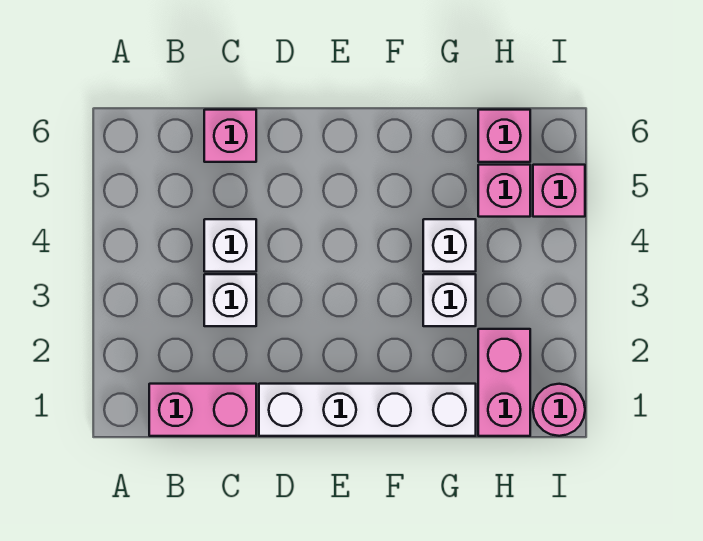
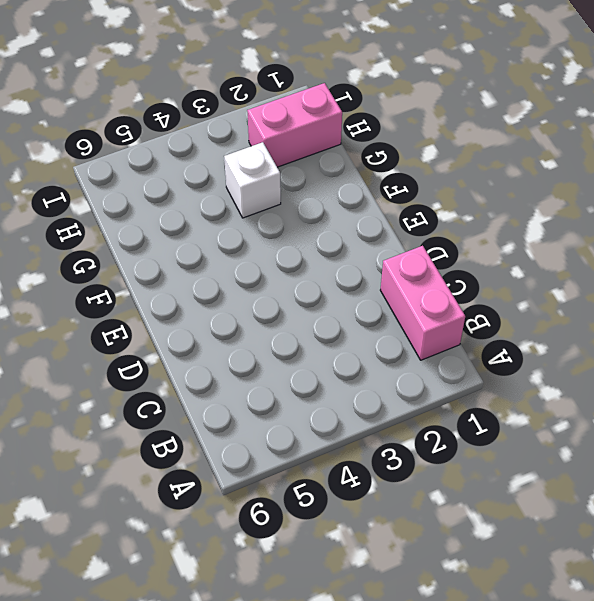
none -> white 1x1 brick [204,274,256,326]
none -> white 1x1 brick [204,219,256,272]
none -> pink 1x1 brick [204,110,256,162]

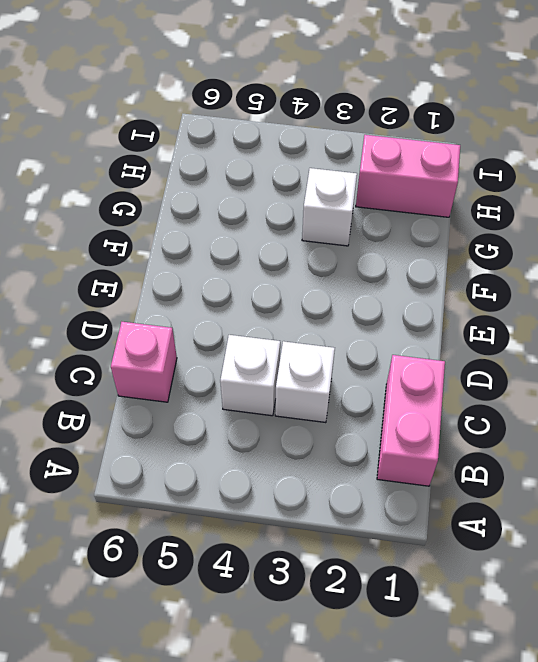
none -> white 1x4 brick [259,384,476,436]
none -> white 1x1 brick [423,219,476,272]
none -> pink 1x1 brick [478,165,530,217]

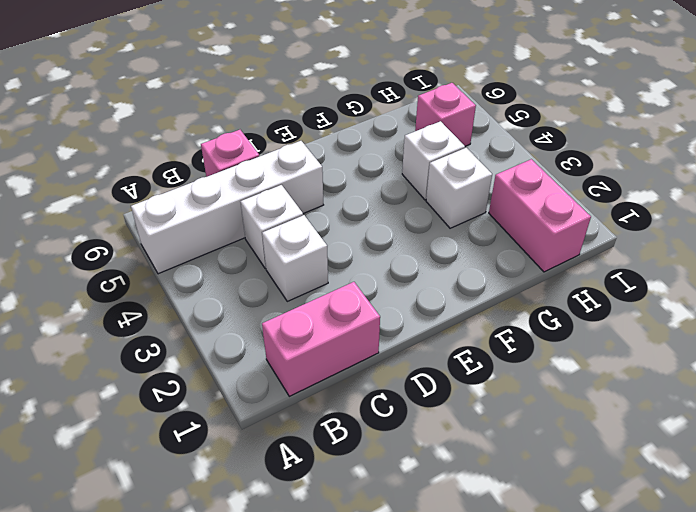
white 1x4 brick [131,141,323,274] -> white 1x4 brick moved to [259,384,476,436]
none -> pink 1x1 brick [478,110,530,162]
none -> pink 1x1 round brick [533,384,585,436]
none -> pink 1x1 brick [533,165,585,217]

